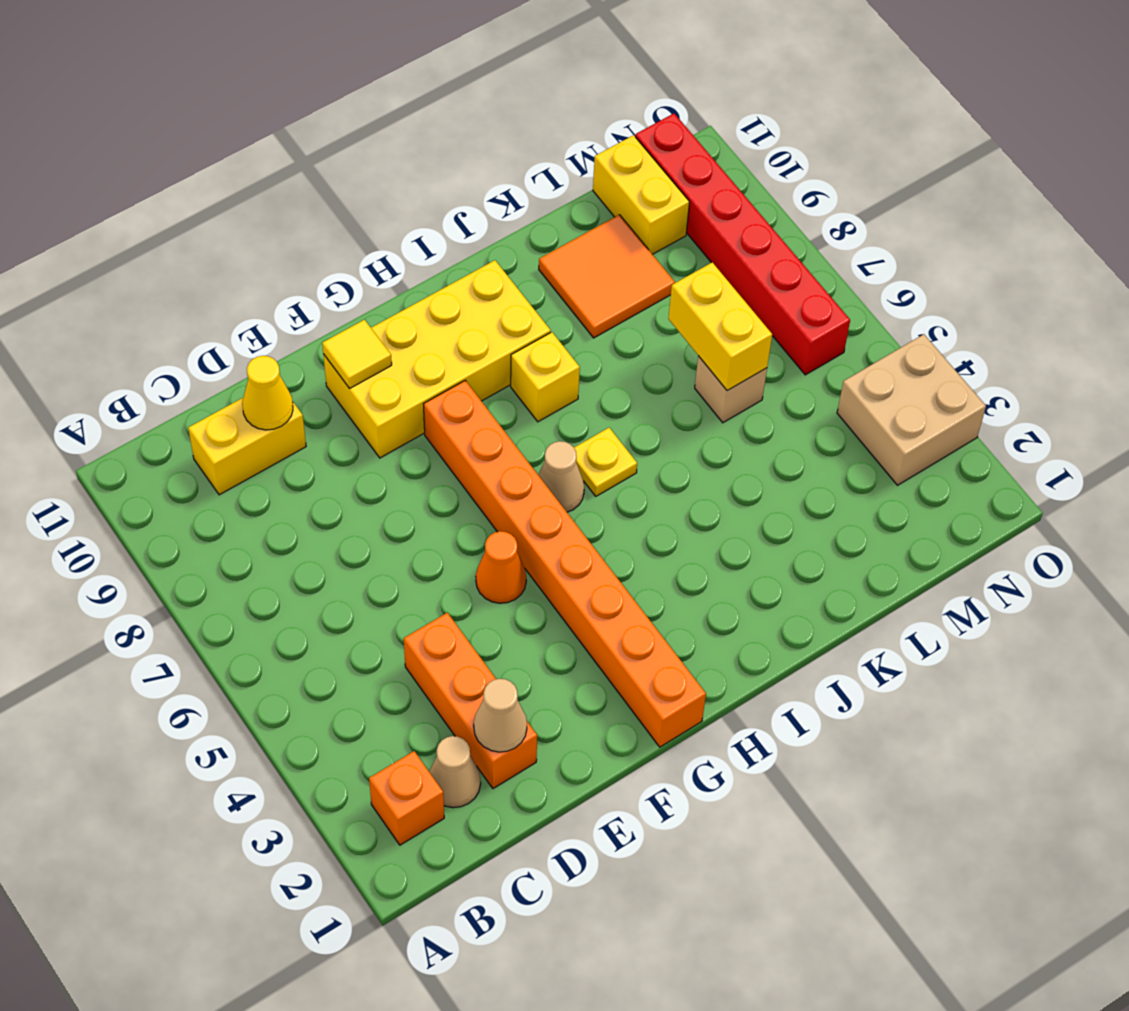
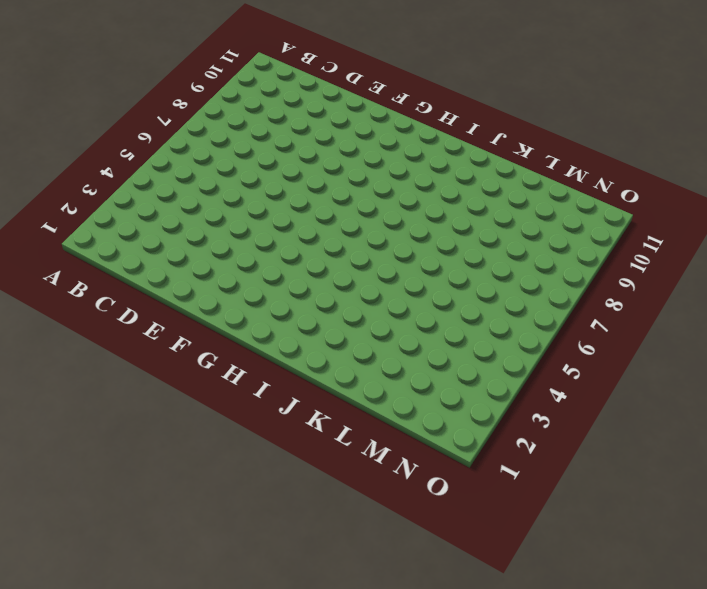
none -> orange 1x1 brick [369,751,444,845]
none -> tan 1x1 cone [429,736,481,808]
none -> yellow 1x2 brick [188,398,306,495]

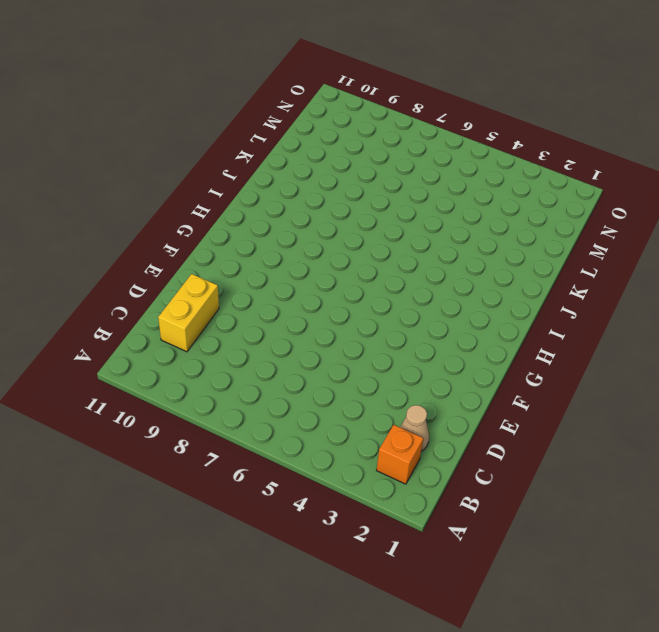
none -> orange 1x3 brick [404,613,537,788]
none -> orange 1x1 cone [476,531,526,603]
none -> yellow 2x4 brick [323,260,551,458]

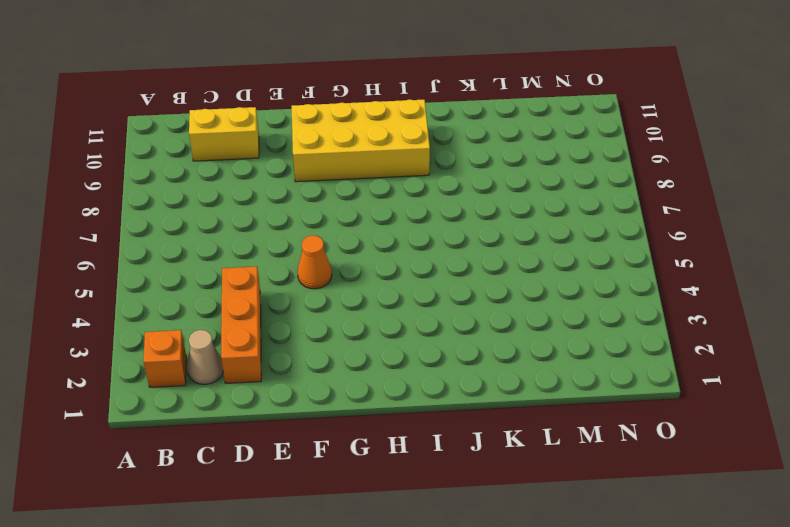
none -> orange 1x8 brick [424,381,706,747]
none -> tan 1x1 cone [538,441,584,512]
none -> yellow 1x1 plate [574,428,637,496]

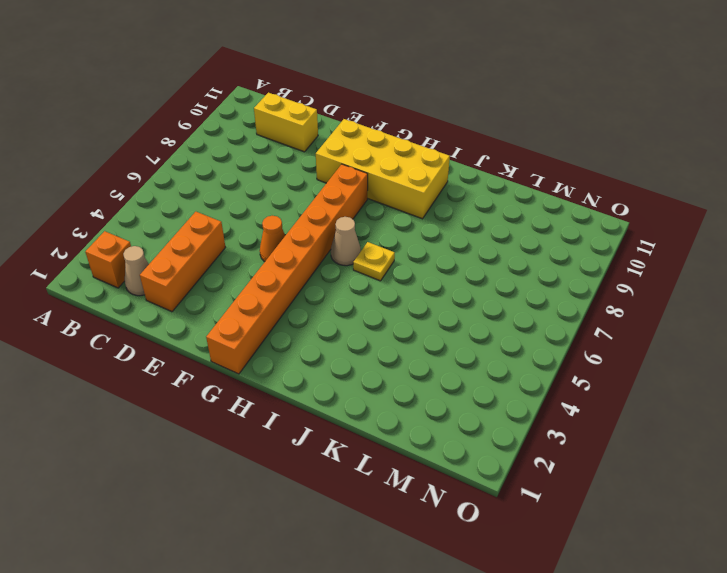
none -> yellow 1x1 brick [511,332,580,422]
none -> orange 2x2 tile [539,215,675,338]
none -> tan 1x1 brick [695,356,767,423]

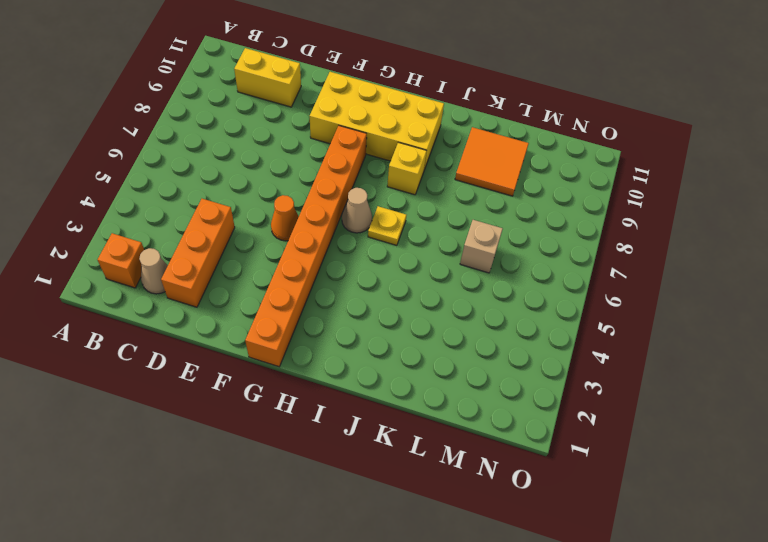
none -> yellow 1x2 brick [593,135,689,254]
none -> tan 2x2 brick [837,334,986,485]
none -> red 1x6 brick [635,114,850,375]

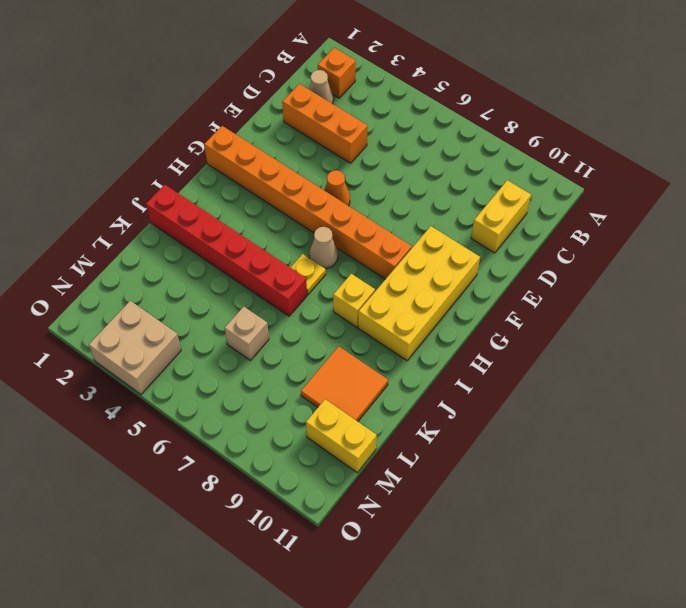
red 1x6 brick [146,185,307,316] -> red 1x6 brick moved to [635,114,850,375]
none -> tan 1x1 cone [474,679,527,752]
none -> yellow 1x1 cone [242,356,293,430]
none -> yellow 1x1 tile [322,320,392,388]

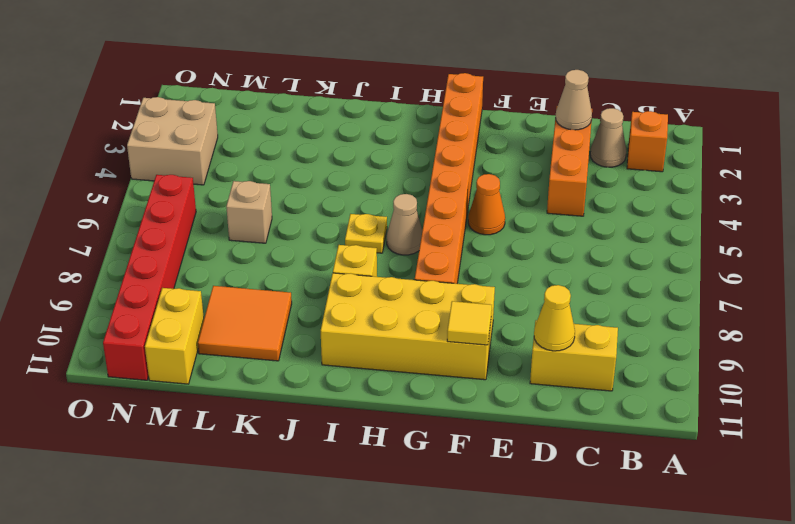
none -> yellow 1x2 brick [668,262,772,391]

